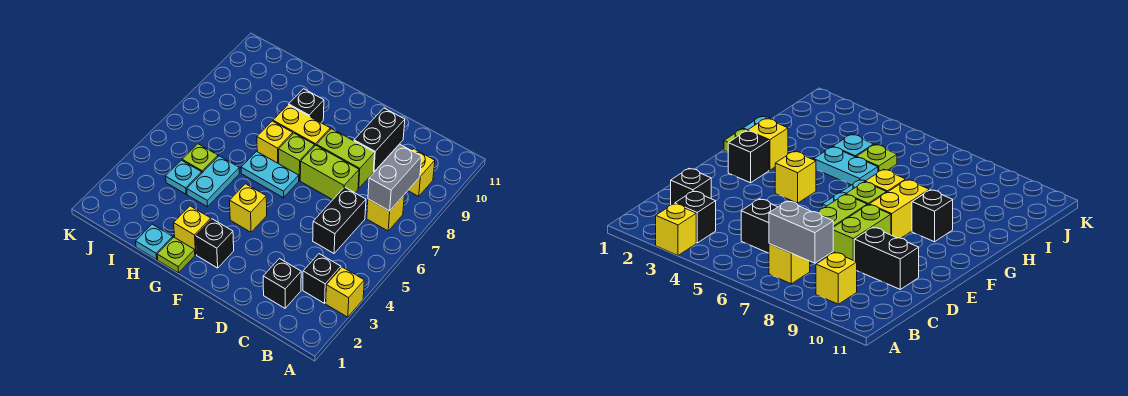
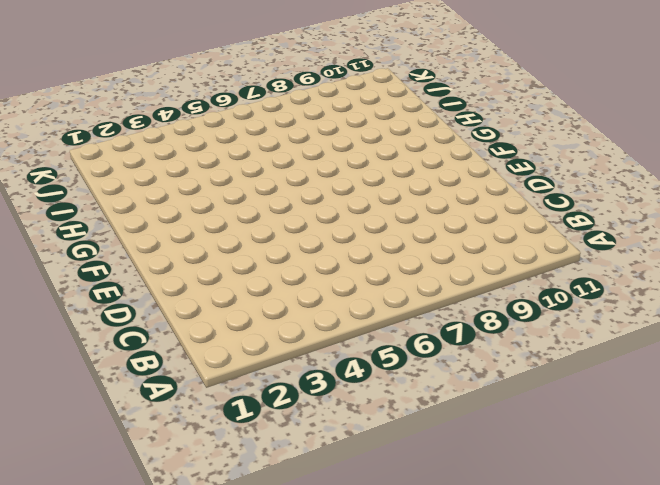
none -> yellow 1x1 brick [326,267,364,317]
none -> black 1x1 brick [303,254,341,303]
none -> yellow 1x1 brick [367,195,404,231]

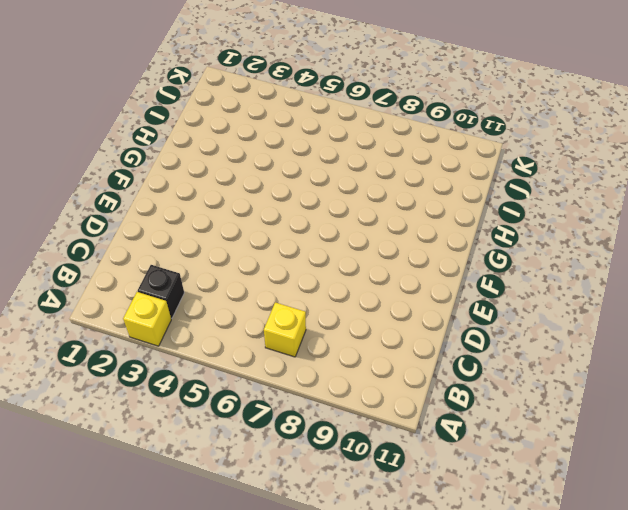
none -> yellow 1x1 brick [408,149,435,196]
none -> black 1x1 brick [263,259,301,308]
none -> black 1x2 brick [313,187,366,253]

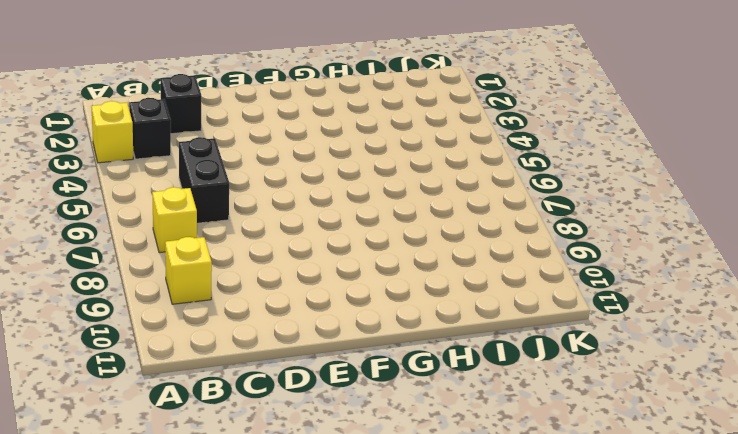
none -> lime 1x2 brick [300,145,359,200]
none -> lime 1x2 brick [316,129,375,189]
none -> black 1x2 brick [354,108,405,172]

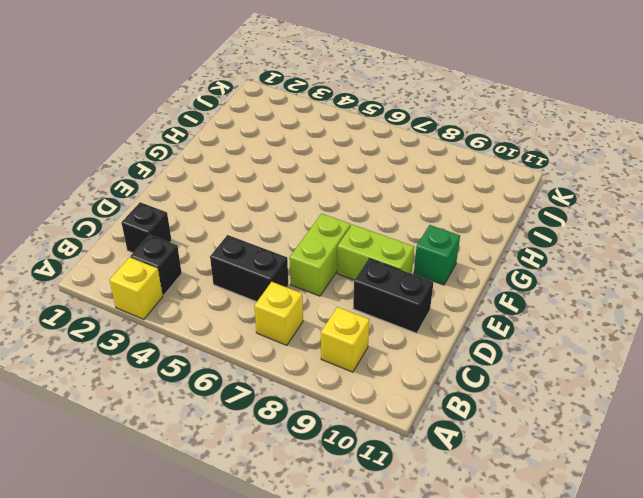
lime 1x2 brick [337,225,414,280] -> lime 1x2 brick turned to [316,129,375,189]
green 1x1 brick [414,225,460,285] -> none
none -> black 1x1 brick [196,219,234,268]
none -> yellow 1x1 brick [230,184,267,232]
none -> cyan 1x2 plate [241,151,299,198]

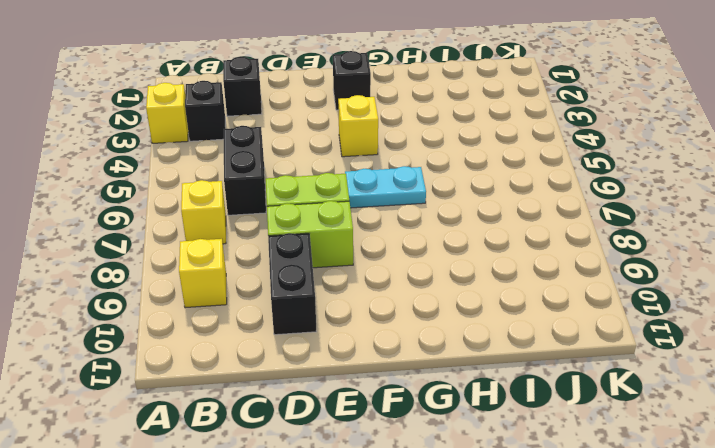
none -> lime 1x1 brick [279,133,315,180]
none -> yellow 1x2 brick [273,105,330,145]
none -> lime 1x1 plate [157,237,195,273]

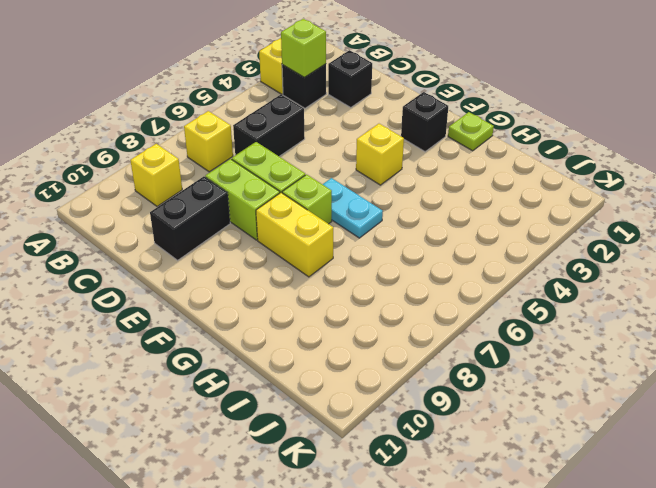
lime 1x1 brick [281,19,326,77] -> none
none -> yellow 1x1 brick [174,206,211,255]
none -> yellow 1x1 brick [257,121,293,164]
none -> black 1x1 brick [289,89,324,123]

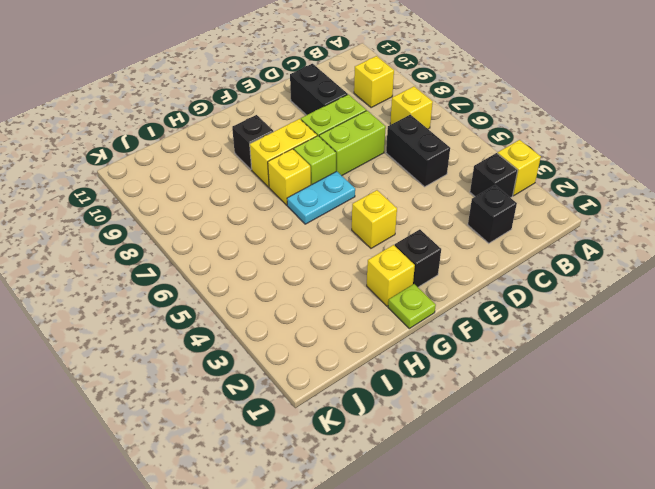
none -> cyan 1x1 plate [136,224,173,260]
none -> cyan 1x2 plate [187,156,239,207]
none -> cyan 1x1 plate [166,160,202,194]

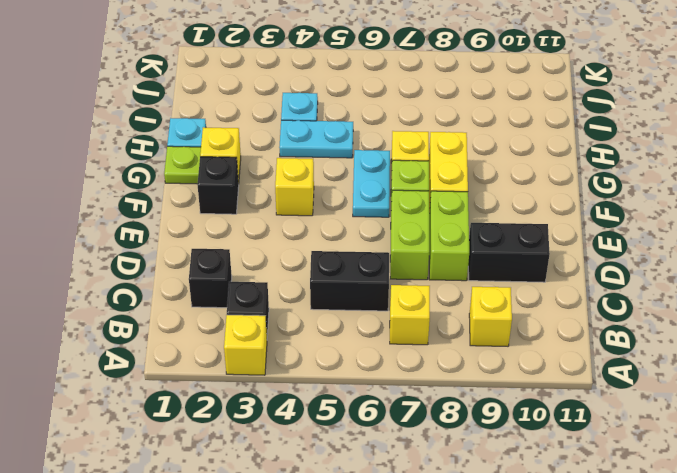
none -> black 1x1 brick [289,89,324,123]
none -> lime 1x1 plate [182,144,218,173]
none -> grey 1x2 brick [368,144,422,211]

